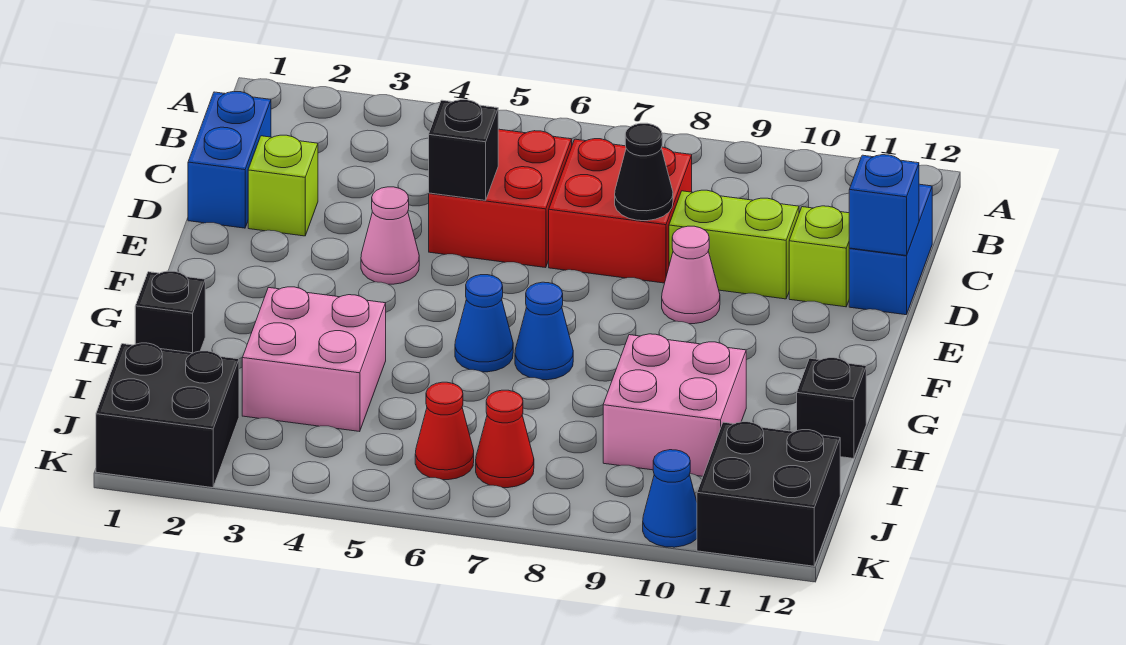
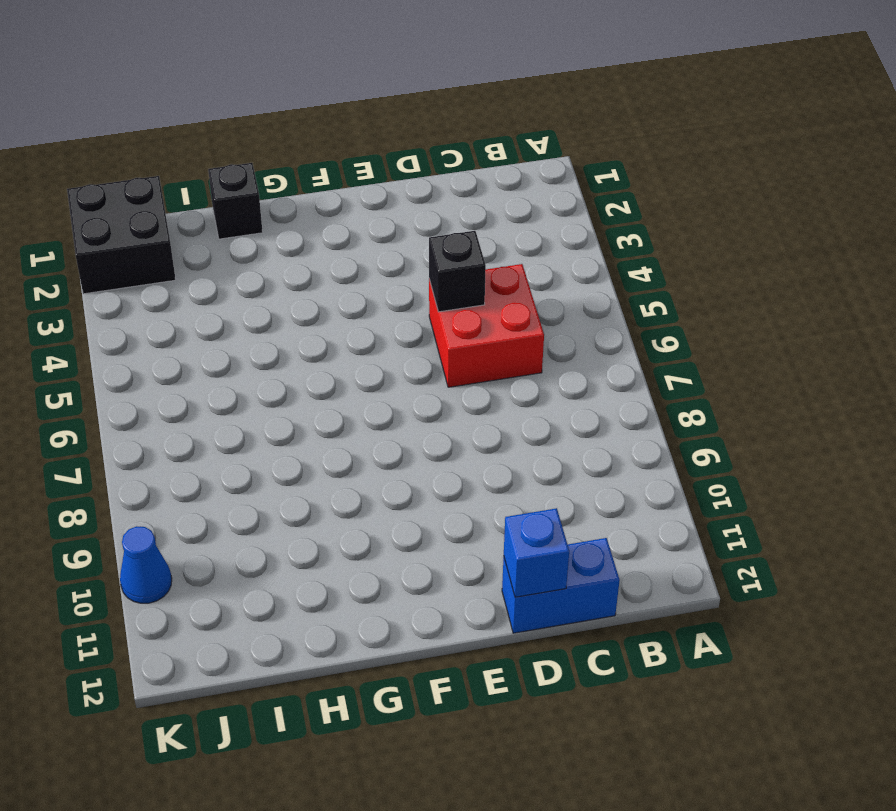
none -> blue 1x2 brick [188,92,271,228]
none -> red 2x2 brick [549,139,692,283]
none -> lime 1x1 brick [248,135,318,236]

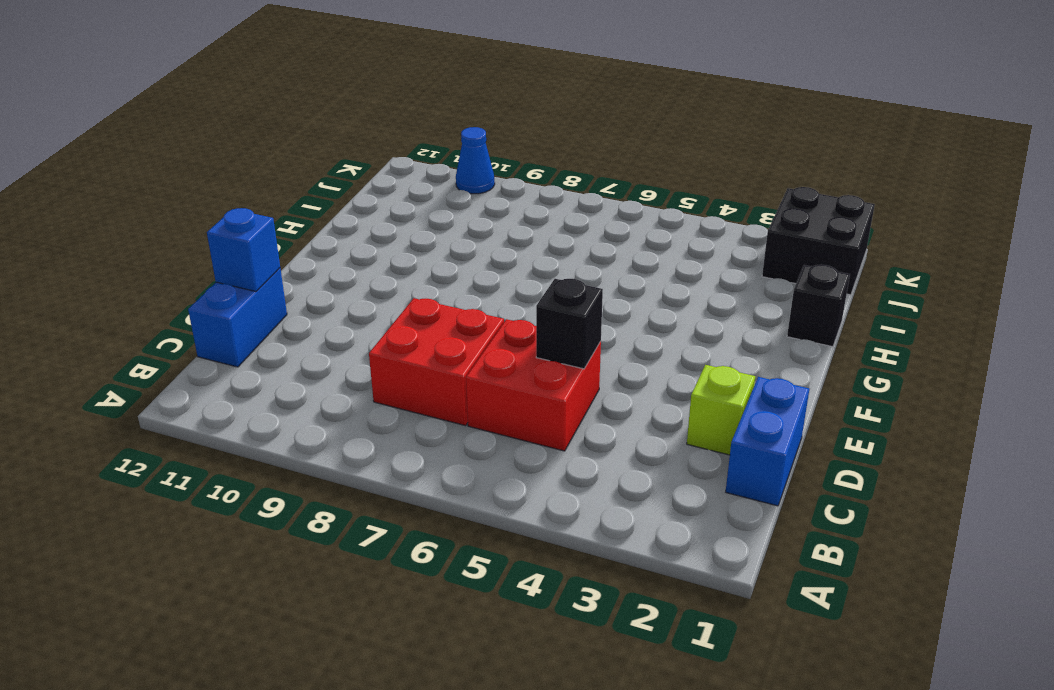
none -> lime 1x2 brick [669,190,799,299]
none -> lime 1x1 brick [789,206,850,307]
none -> pink 1x1 cone [361,187,419,284]

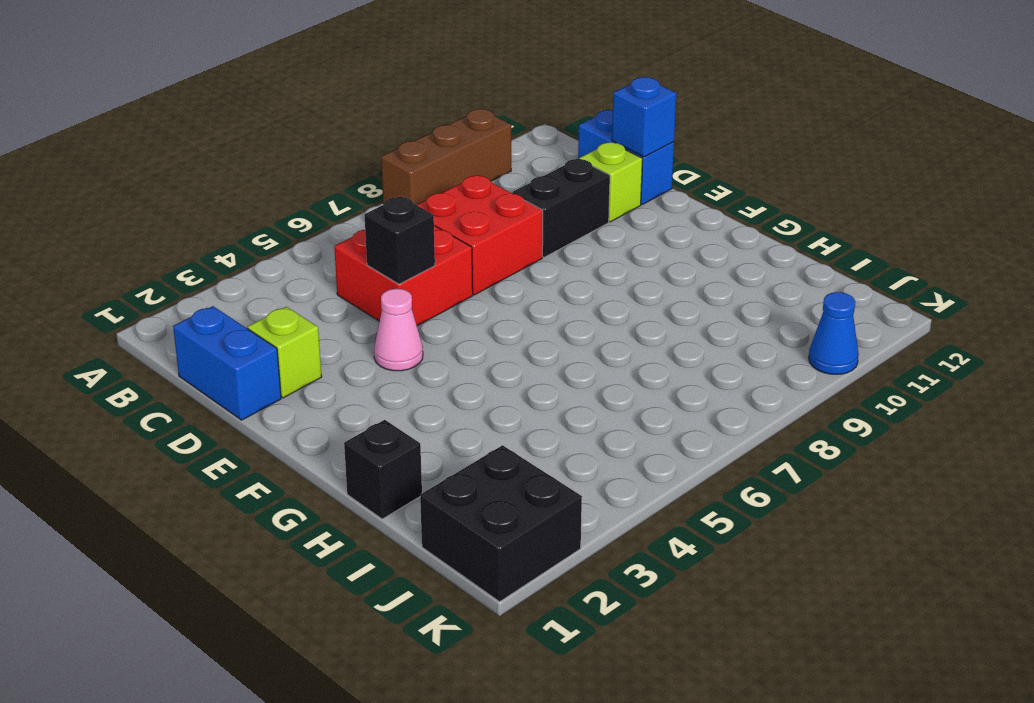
brown 1x3 brick [381,109,511,205] -> none
black 1x2 brick [512,159,610,257] -> lime 1x2 brick [669,190,799,299]
none -> pink 1x1 cone [662,226,720,324]
none -> blue 1x1 cone [455,275,513,372]
none -> blue 1x1 cone [515,282,573,380]

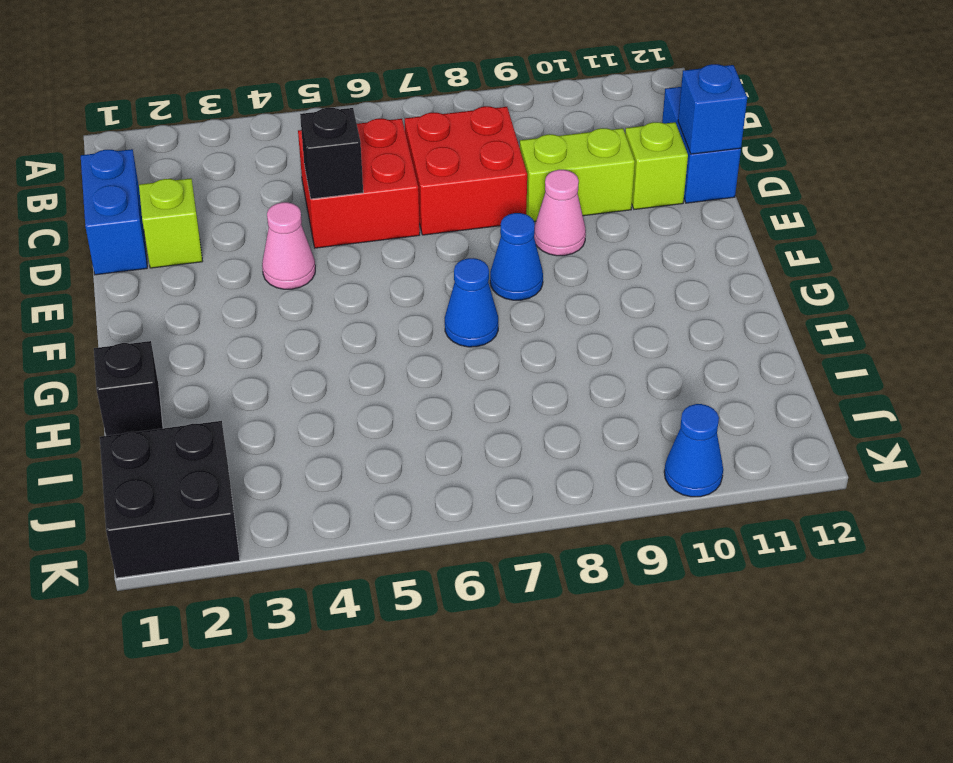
blue 1x1 cone [490,213,543,300] -> blue 1x1 cone moved to [455,275,513,372]
none -> pink 2x2 brick [242,287,386,432]
none -> pink 2x2 brick [603,334,746,476]
none -> black 1x1 brick [797,358,866,458]

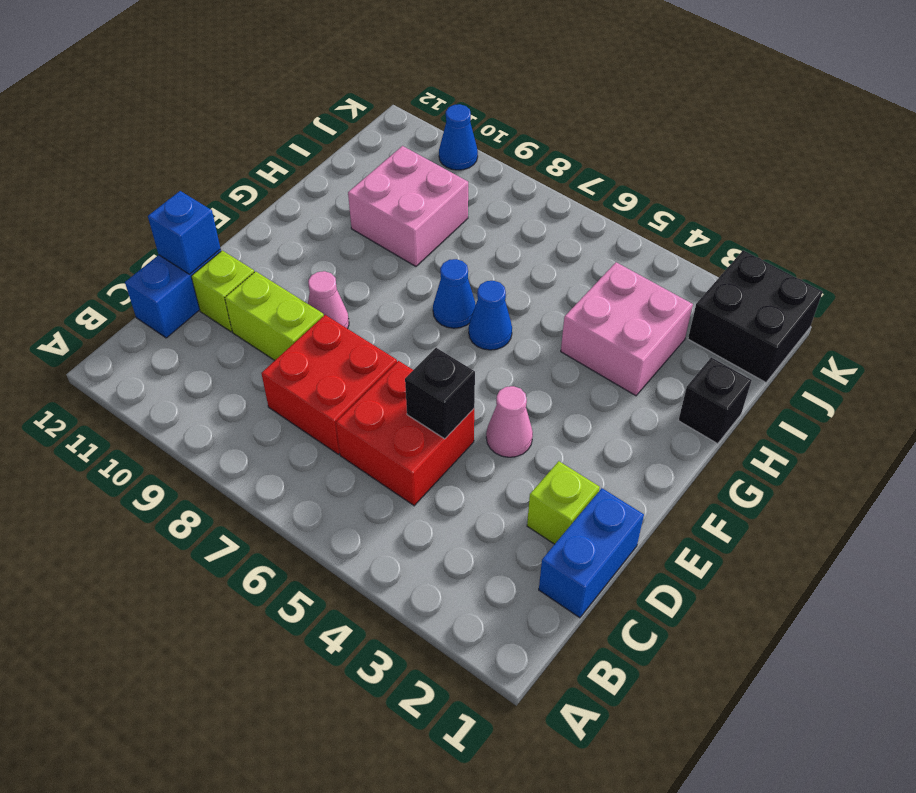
none -> black 1x1 brick [797,358,866,458]
none -> red 1x1 cone [415,382,474,480]
none -> red 1x1 cone [476,390,534,488]

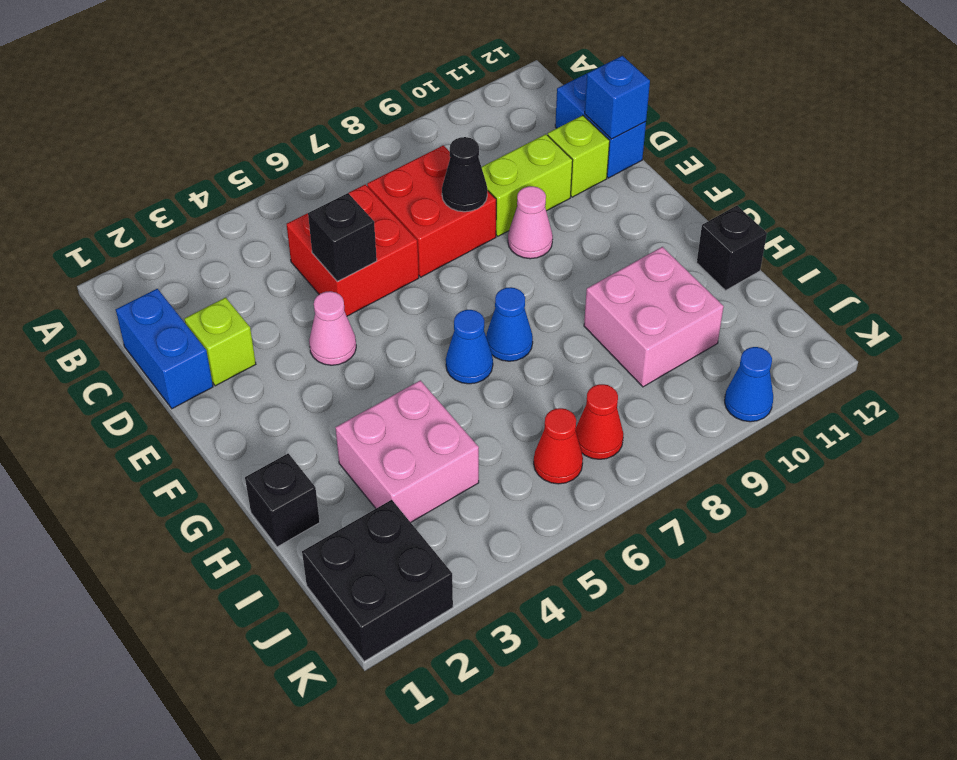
none -> black 2x2 brick [697,422,840,566]

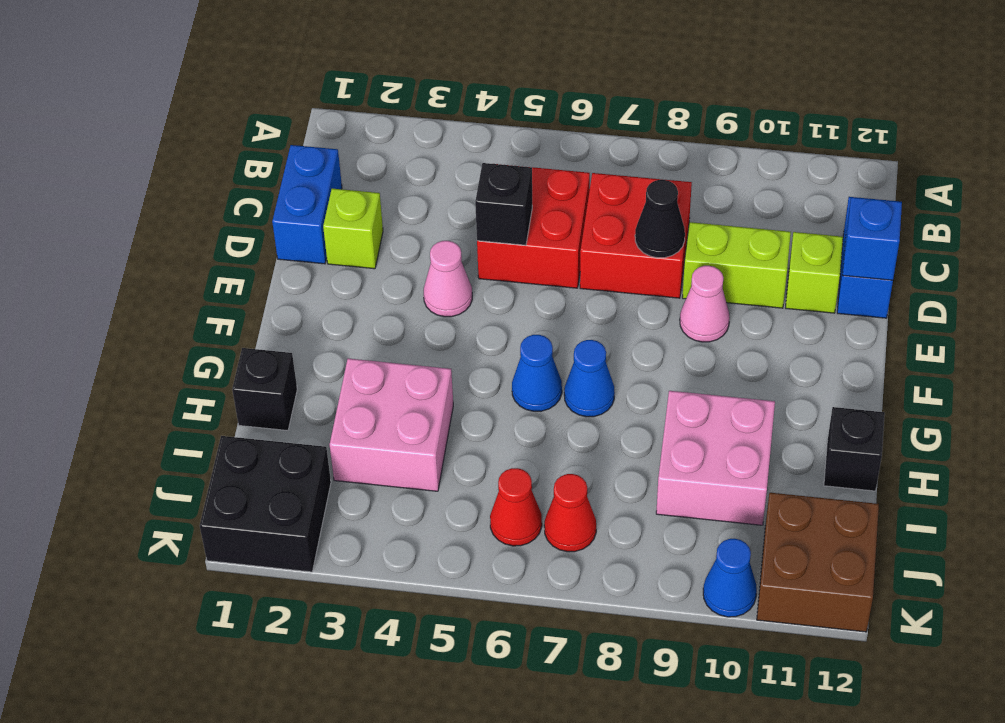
brown 2x2 brick [757,493,879,632] -> black 2x2 brick [697,422,840,566]

